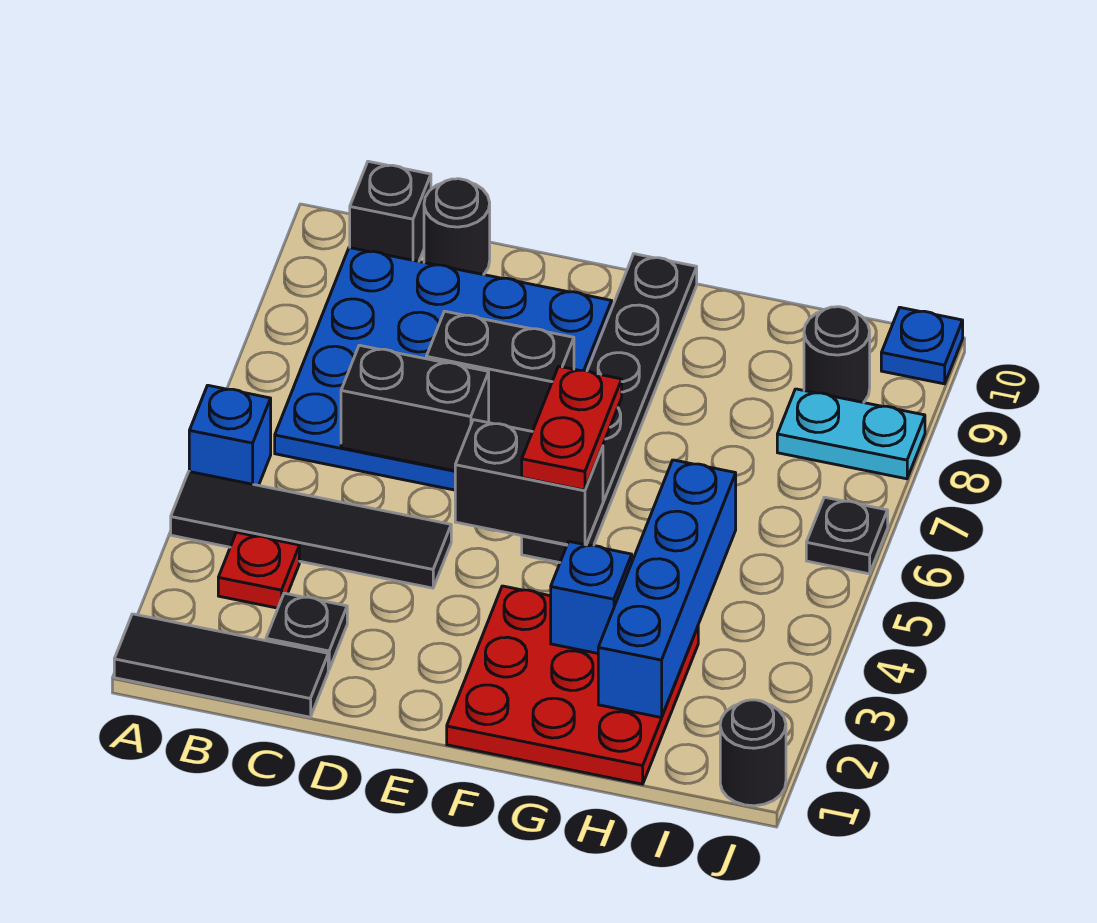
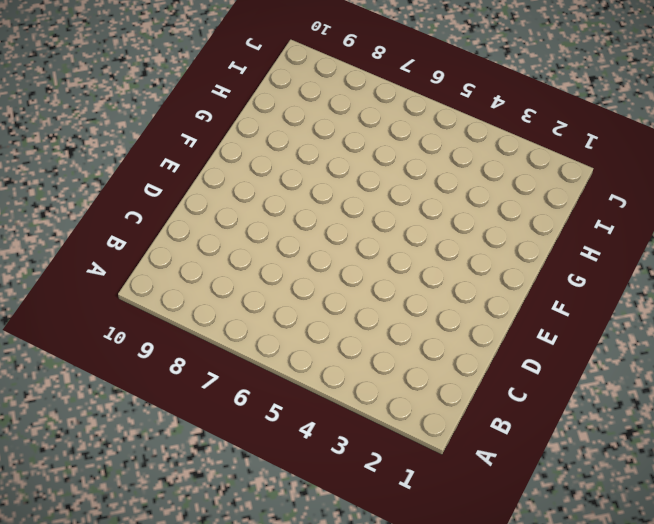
none -> black 1x3 tile [114,614,328,717]
none -> black 1x4 tile [171,472,451,588]
none -> blue 1x1 brick [189,385,271,485]

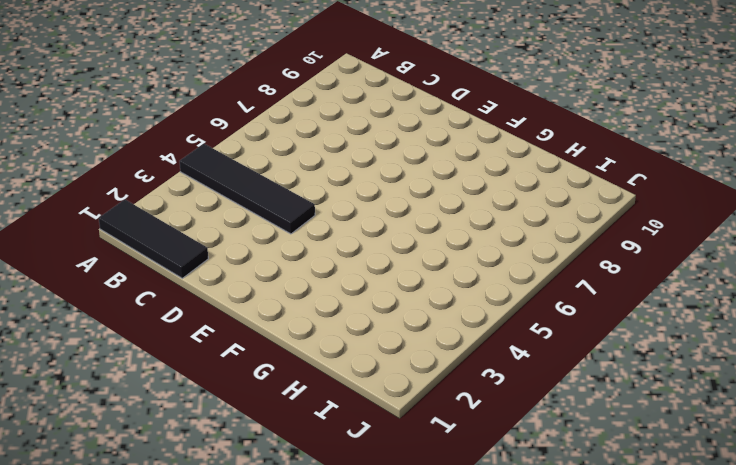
none -> blue 1x1 brick [189,385,271,485]
none -> red 1x1 plate [218,532,299,608]
none -> blue 4x4 plate [275,247,612,490]

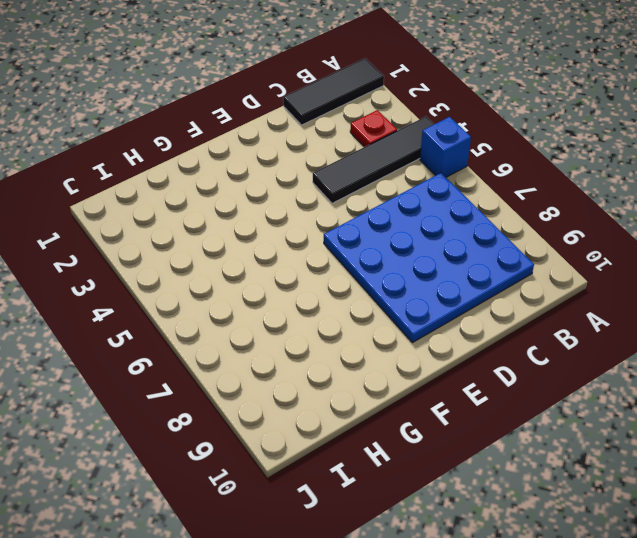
none -> black 1x1 brick [350,161,431,261]
none -> black 1x1 plate [266,593,347,670]
none -> black 1x1 round brick [424,179,490,275]

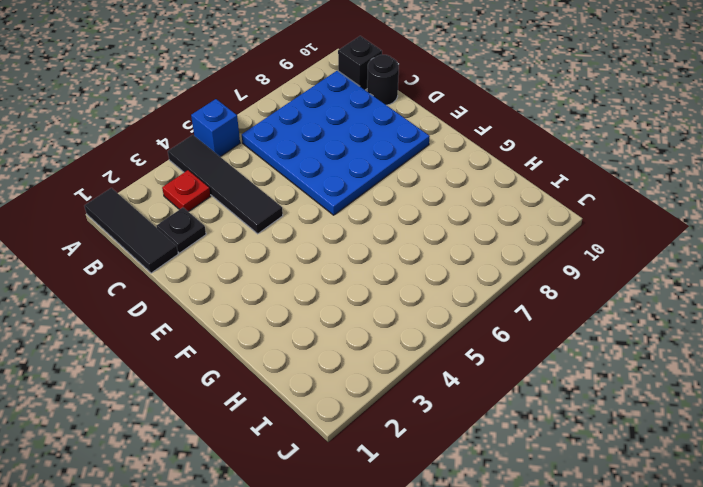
none -> red 3x3 plate [447,586,698,784]
none -> black 1x6 plate [522,254,697,563]
none -> cyan 1x2 plate [777,389,925,479]

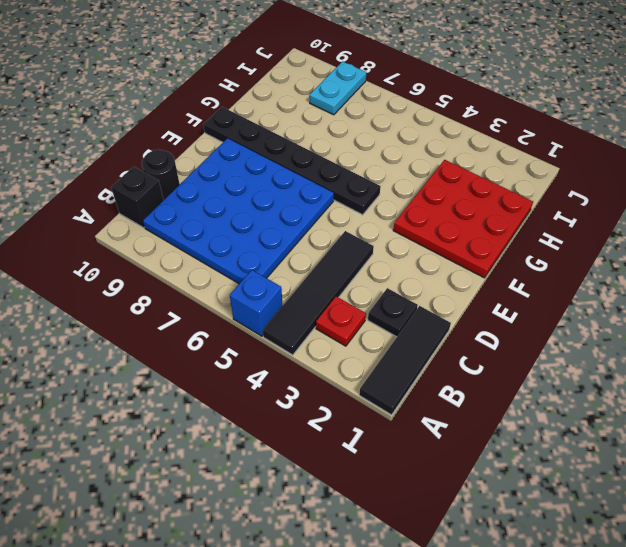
none -> black 1x1 round brick [804,307,870,403]
none -> black 1x1 round brick [720,700,786,806]
none -> black 1x1 plate [806,497,888,574]

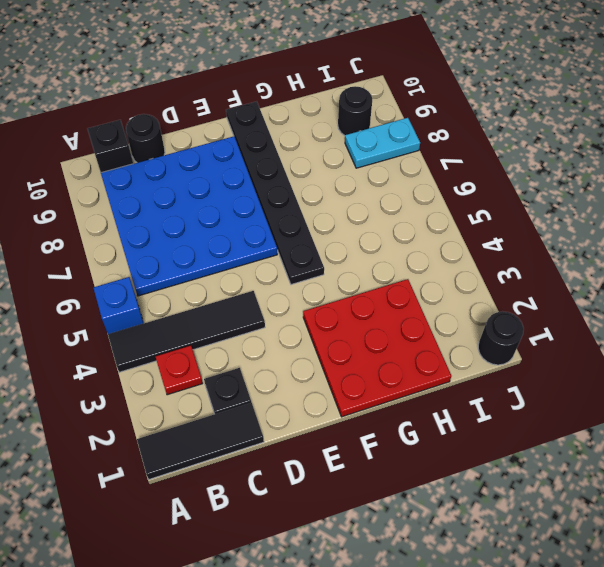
none -> black 1x1 plate [806,497,888,574]
none -> blue 1x1 plate [881,307,963,384]
none -> black 1x2 brick [341,345,489,471]

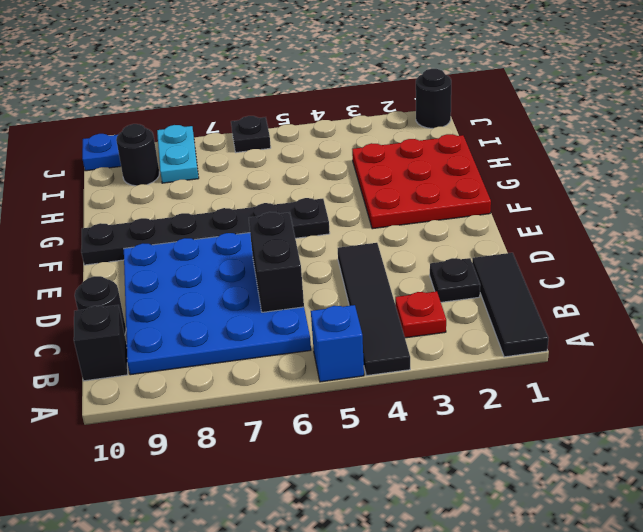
none -> black 1x2 brick [426,311,574,431]
none -> black 1x2 brick [455,420,603,545]
none -> blue 1x1 brick [551,542,632,653]

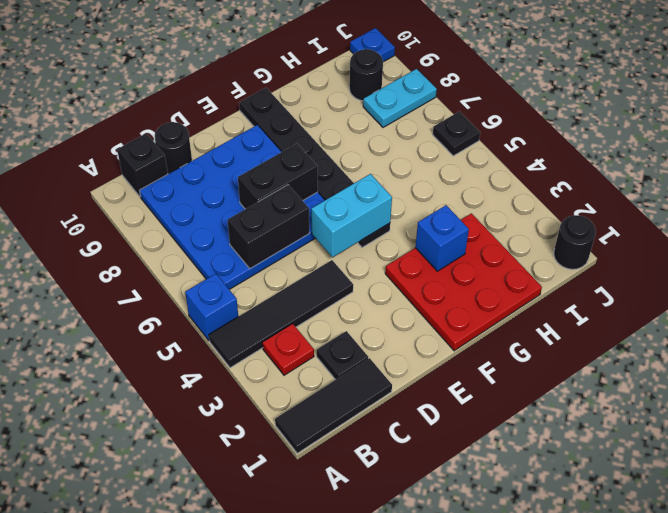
cyan 1x2 brick [312,174,392,257] -> black 1x2 brick [455,420,603,545]
none -> blue 1x4 brick [598,460,736,718]
none -> red 1x2 plate [522,366,622,490]

